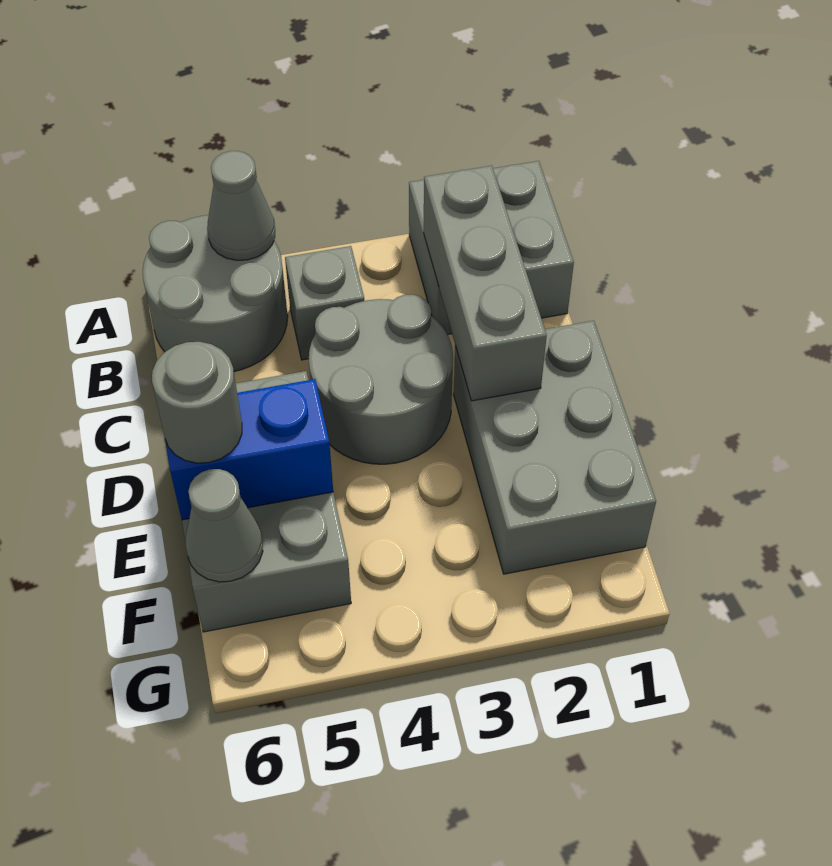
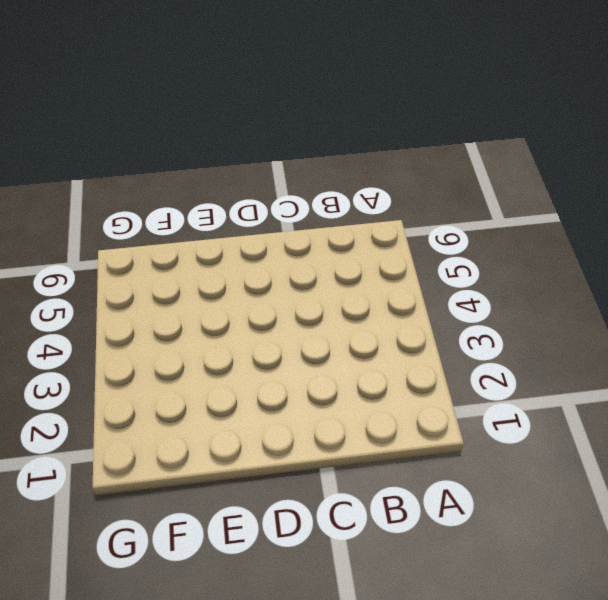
none -> grey 2x2 brick [409,161,574,335]
none -> grey 2x2 round brick [143,215,288,372]

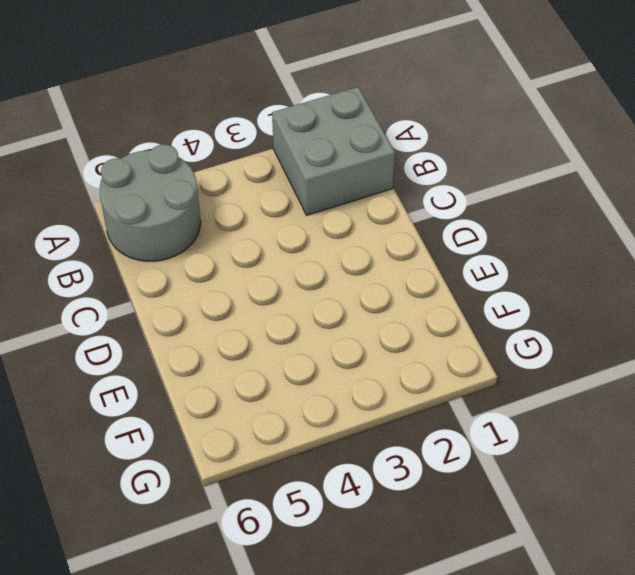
none -> grey 1x1 brick [285,246,364,360]
none -> grey 2x2 round brick [309,295,453,464]

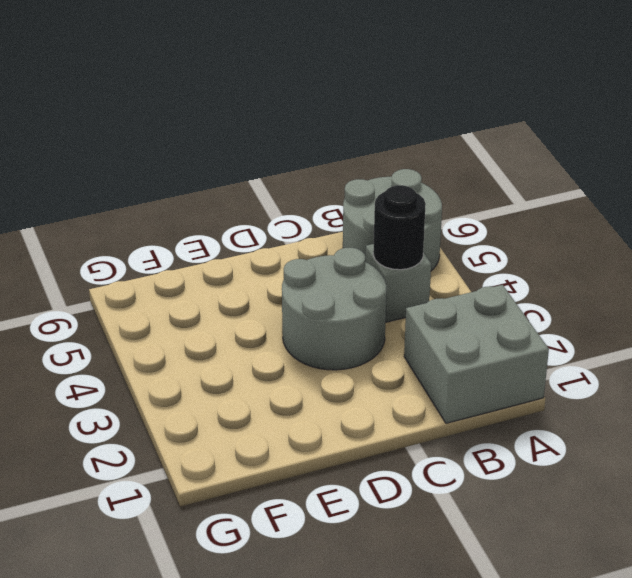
black 1x1 round brick [373,185,426,270] -> none
none -> grey 2x3 brick [454,321,656,574]
none -> grey 2x3 brick [182,371,351,632]

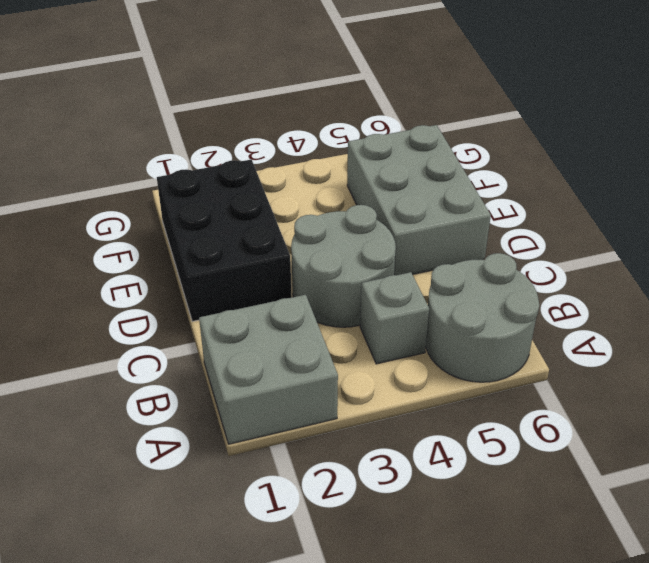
black 2x3 brick [157,159,292,322] -> grey 2x3 brick [454,321,656,574]
none -> grey 1x1 cone [207,151,275,260]
none -> grey 1x3 brick [424,166,547,401]

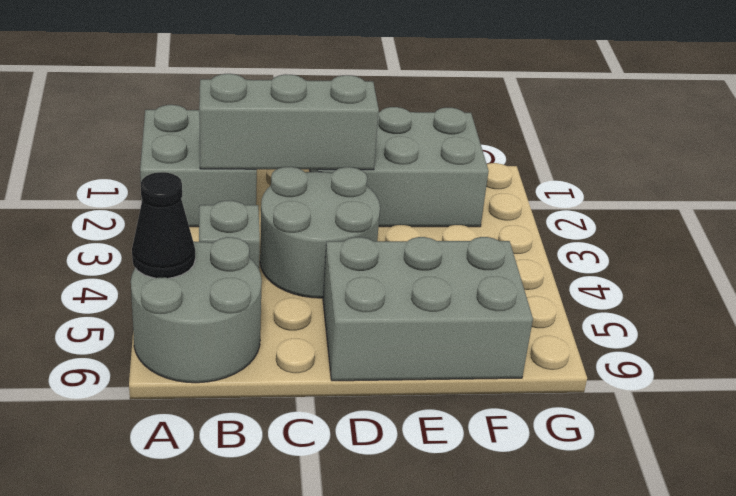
black 1x1 cone [132,172,195,278] -> grey 1x1 cone [207,151,275,260]
none -> blue 1x2 brick [165,379,333,520]
none -> grey 1x1 cone [186,469,263,582]

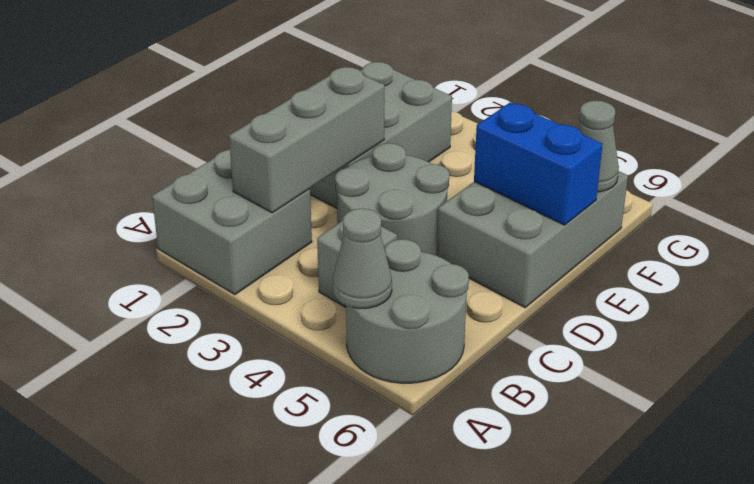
none -> grey 1x1 round brick [152,342,242,463]

